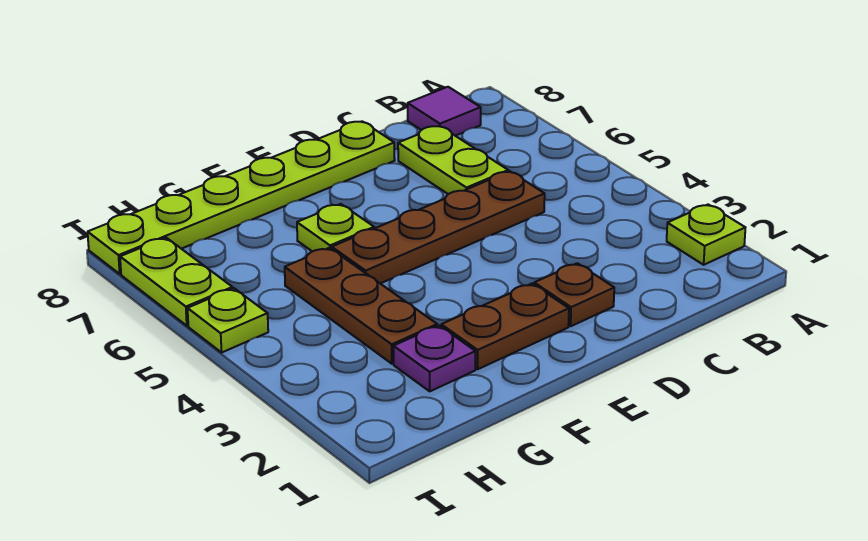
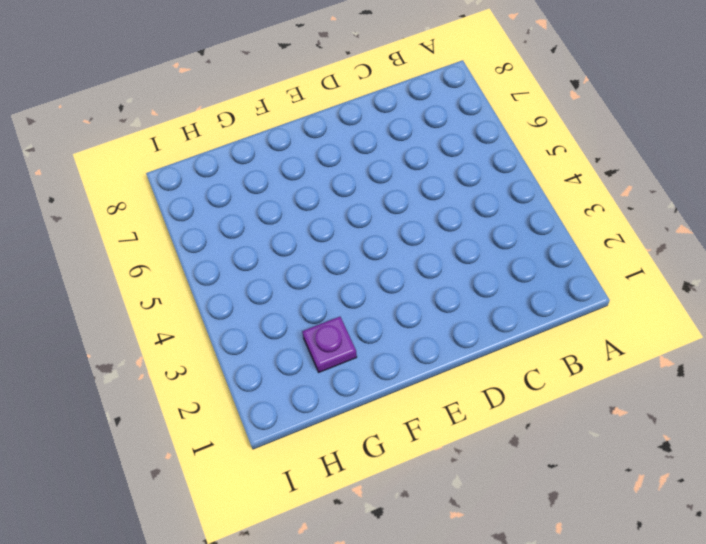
none -> lime 1x1 plate [667,205,745,265]
none -> purple 1x1 tile [408,87,481,136]
none -> brown 1x4 plate [332,171,545,284]

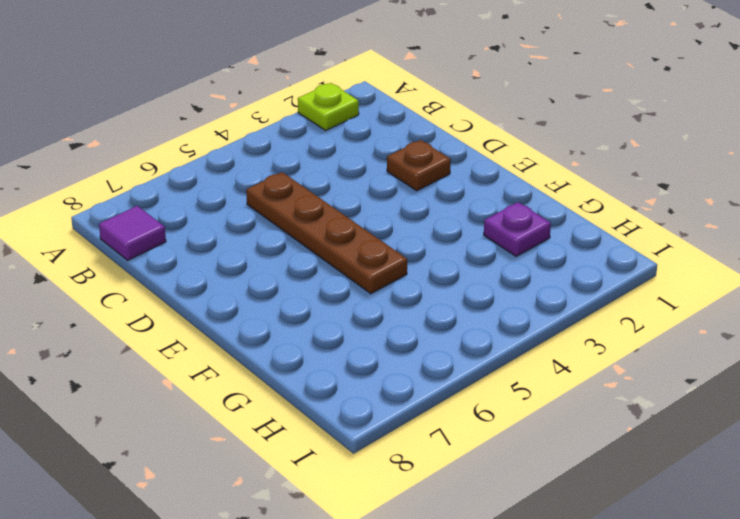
none -> lime 1x2 plate [398,126,508,194]
none -> lime 1x6 plate [88,121,395,274]
none -> brown 1x2 plate [441,284,569,369]

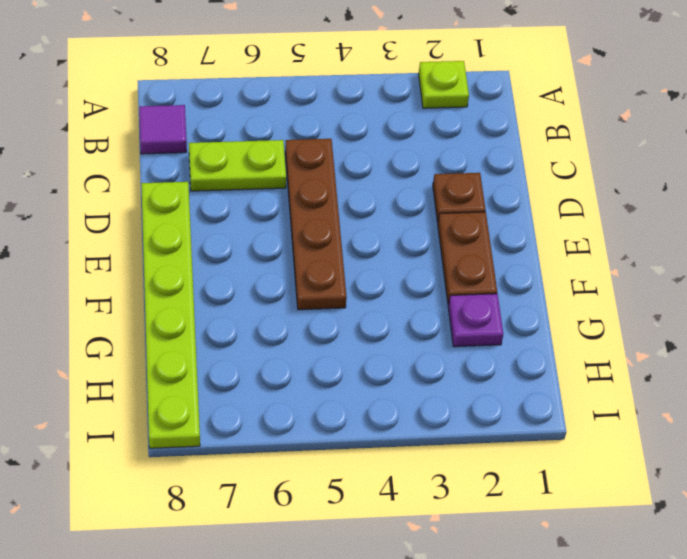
none -> lime 1x1 plate [297,204,374,252]
none -> brown 1x3 plate [285,248,437,364]
none -> lime 1x1 plate [188,288,268,352]

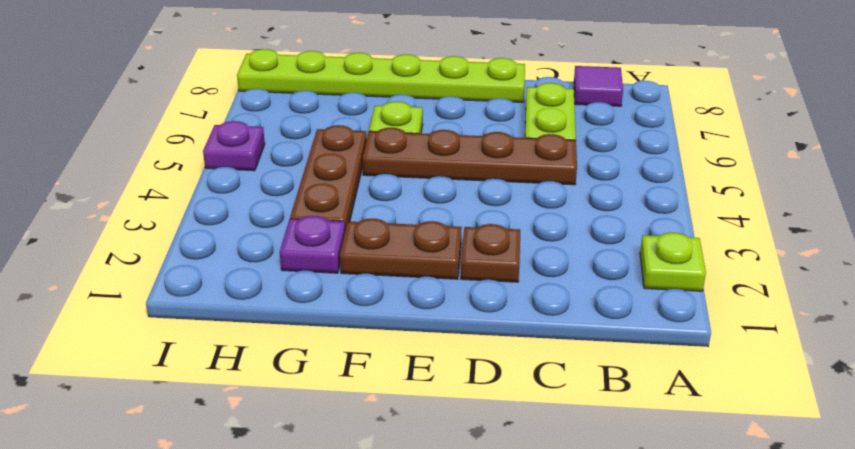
purple 1x1 plate [203,121,265,171] -> lime 1x1 plate [188,288,268,352]
none -> lime 1x2 plate [120,238,233,326]

